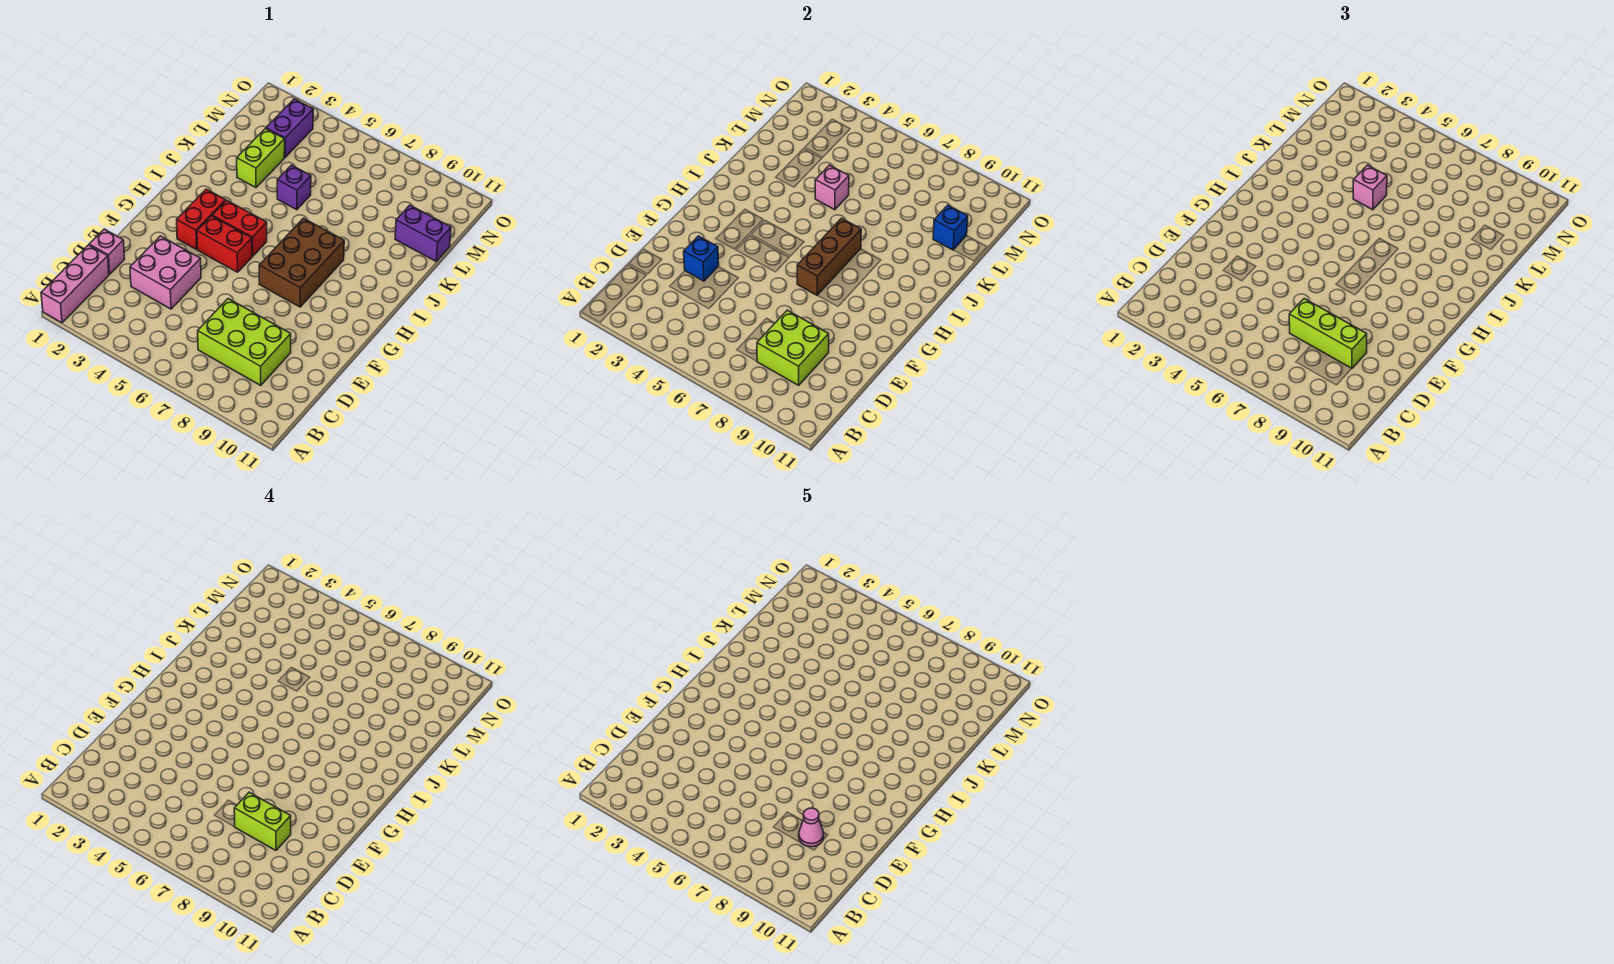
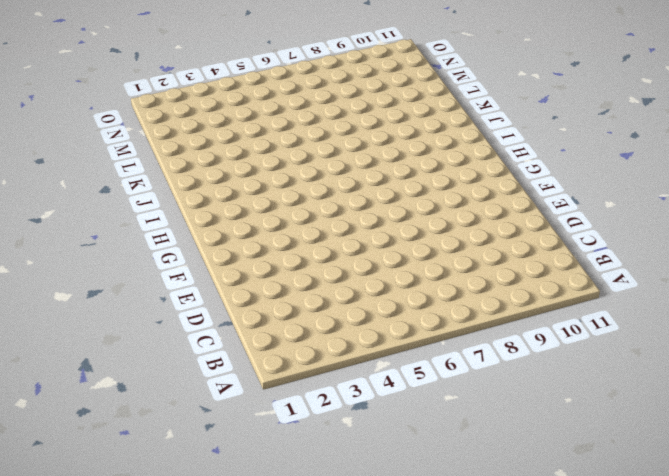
none -> pink 1x3 brick [41,245,109,323]
none -> lime 2x3 brick [198,299,291,385]
none -> pink 1x1 brick [89,229,125,274]

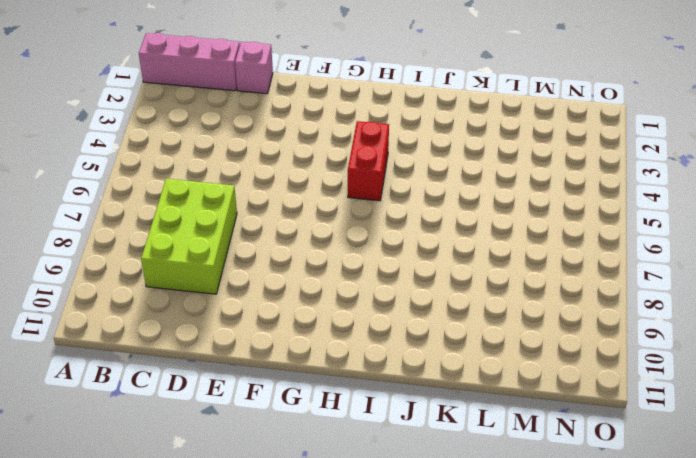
none -> pink 2x2 brick [130,236,201,309]
none -> red 1x2 brick [177,189,226,250]
none -> red 1x2 brick [197,216,252,272]

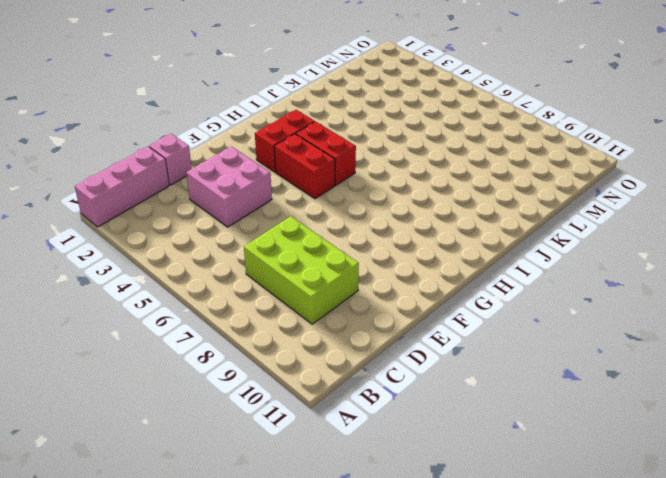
none -> brown 2x3 brick [259,218,344,307]
none -> lime 1x2 brick [237,129,285,188]
none -> purple 1x1 brick [277,165,311,210]

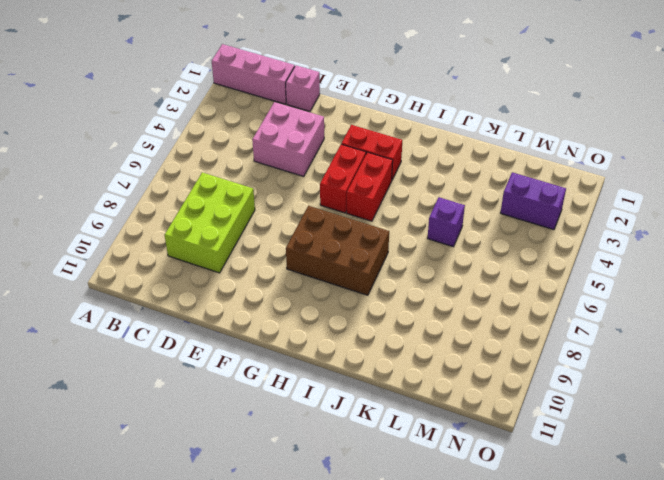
none -> lime 1x2 brick [237,129,285,188]
none -> purple 1x2 brick [395,205,451,261]
none -> lime 2x2 brick [757,310,829,385]

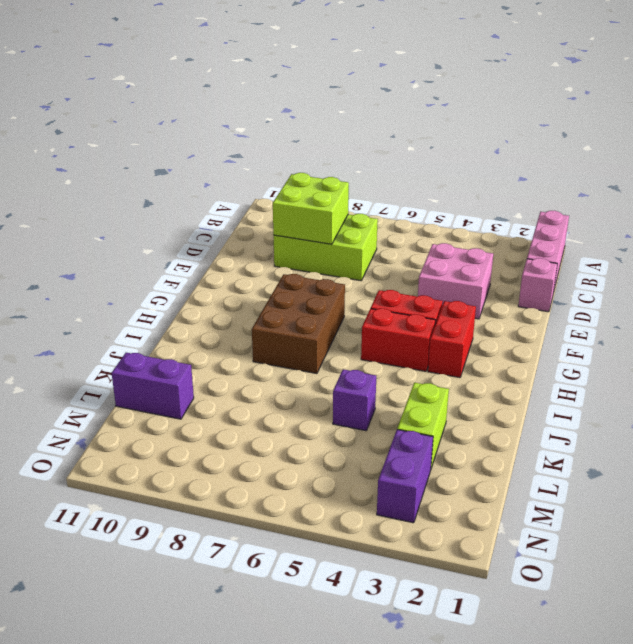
none -> blue 1x1 brick [684,236,719,281]
none -> brown 1x3 brick [797,218,861,295]
none -> pink 1x1 brick [815,165,849,210]

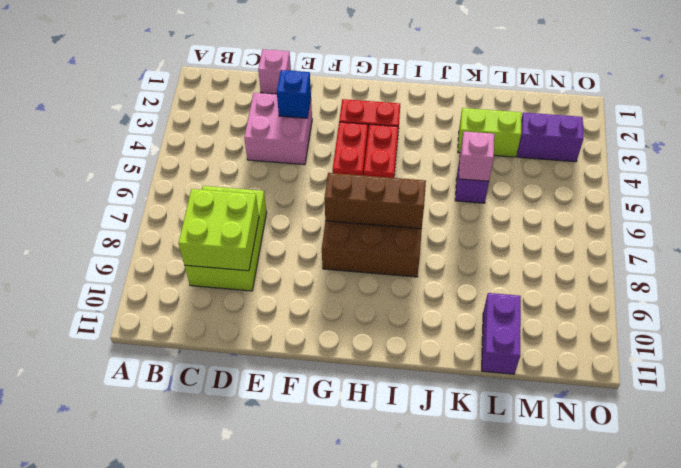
none -> pink 1x3 brick [41,245,109,323]
none -> blue 1x1 brick [933,205,968,250]
none -> lime 1x3 brick [1289,299,1367,368]

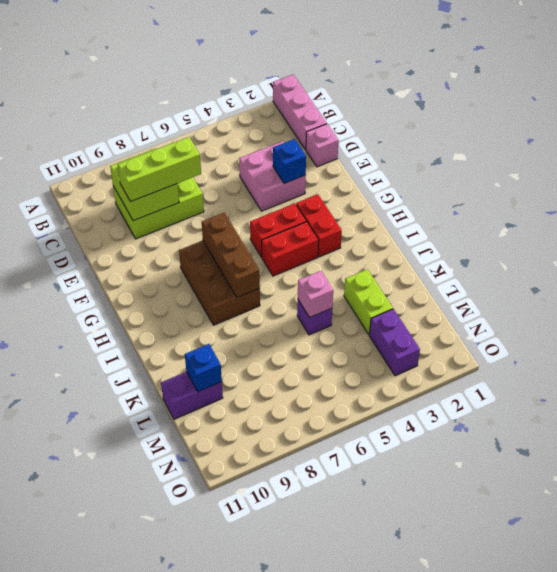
none -> pink 1x1 brick [1353,165,1387,210]
none -> lime 1x2 brick [234,792,291,850]
none -> pink 1x1 cone [799,808,824,847]

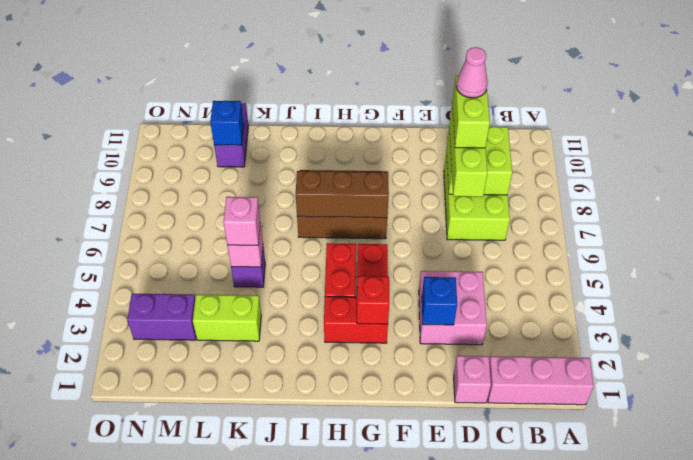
red 1x1 brick [357,276,389,324] -> none

